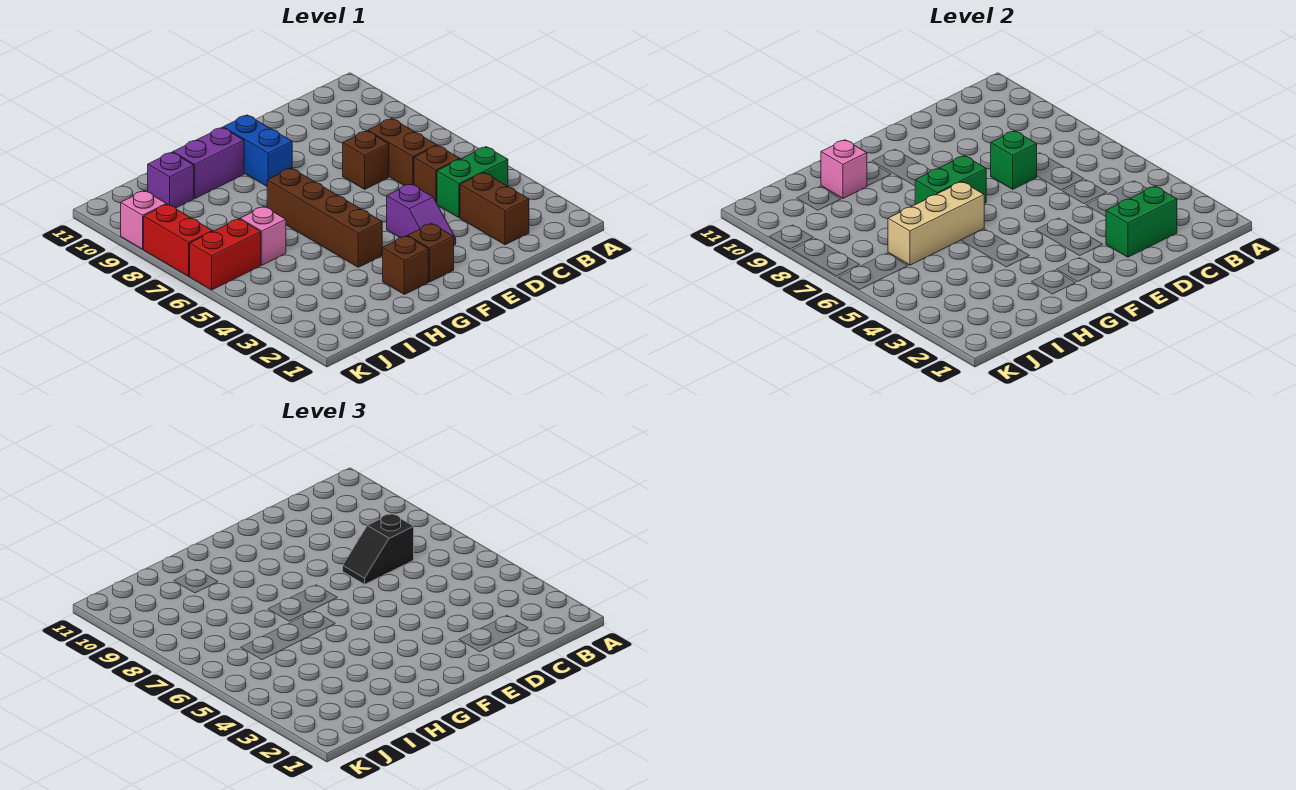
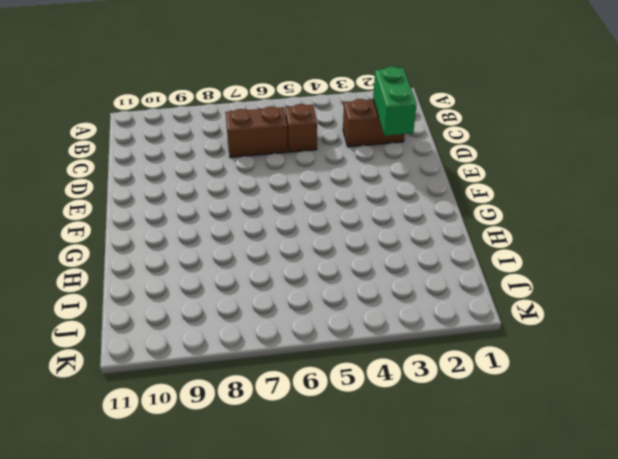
none -> green 1x2 brick [437,147,508,218]
none -> brown 1x1 brick [343,131,389,189]
none -> purple 1x2 slope [387,184,456,245]

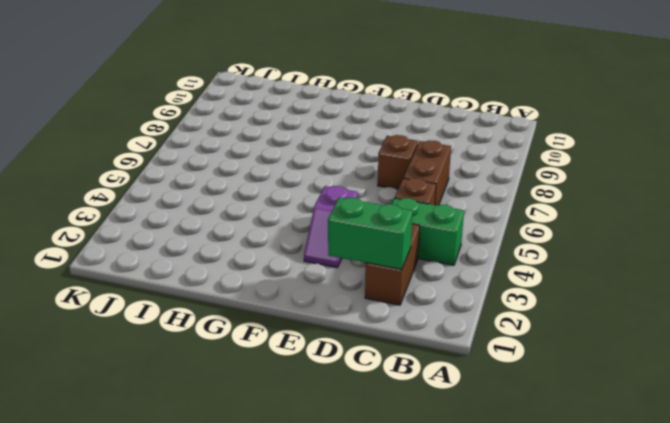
none -> brown 1x1 brick [408,223,454,282]
none -> blue 1x2 brick [223,115,292,186]
none -> brown 1x1 brick [383,236,428,294]

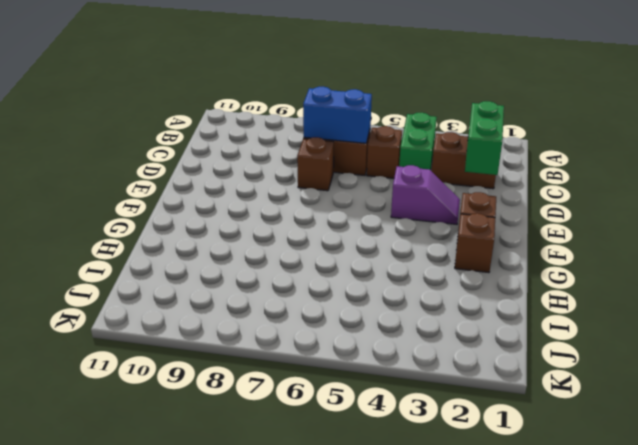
blue 1x2 brick [303,87,372,143] -> blue 1x2 brick moved to [223,115,292,186]
none -> brown 1x4 brick [267,168,382,267]
none -> purple 1x2 brick [173,128,244,198]
none -> pink 1x1 brick [240,207,286,265]

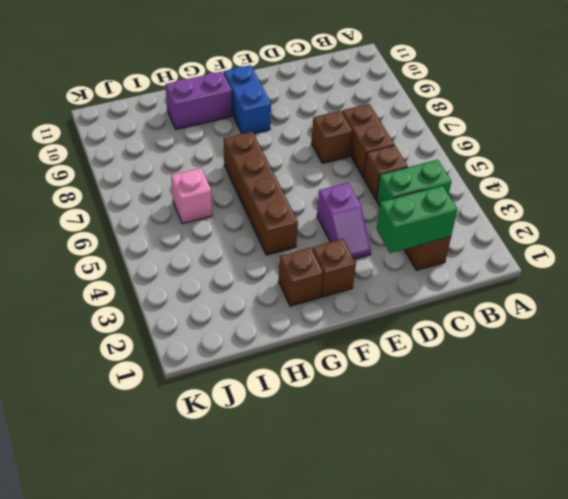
none -> purple 1x1 brick [148,152,194,208]
none -> red 1x2 brick [190,219,261,290]
none -> red 1x2 brick [144,204,213,276]

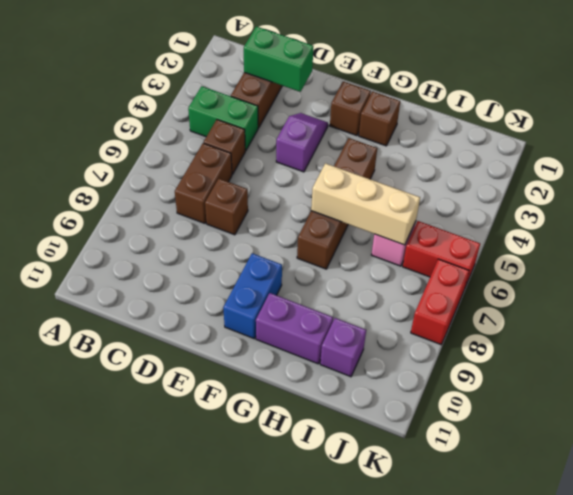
none -> pink 1x1 brick [121,191,166,249]
none -> green 1x1 brick [991,131,1037,189]
none -> green 1x2 brick [915,156,986,204]

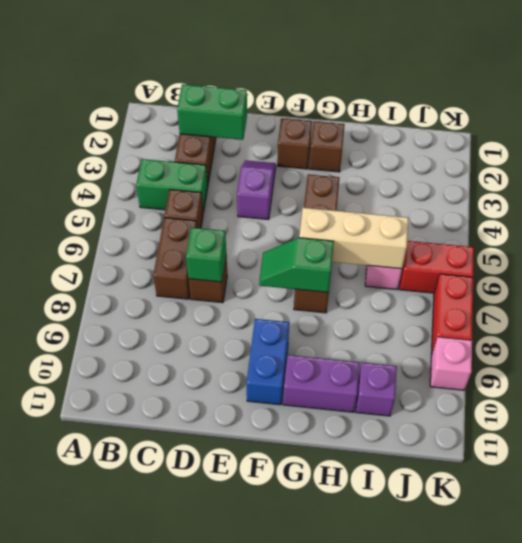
green 1x2 slope [259,238,334,292] -> green 1x2 brick [915,156,986,204]
none -> pink 1x1 brick [821,140,867,198]
none -> black 1x2 slope [343,513,414,584]

